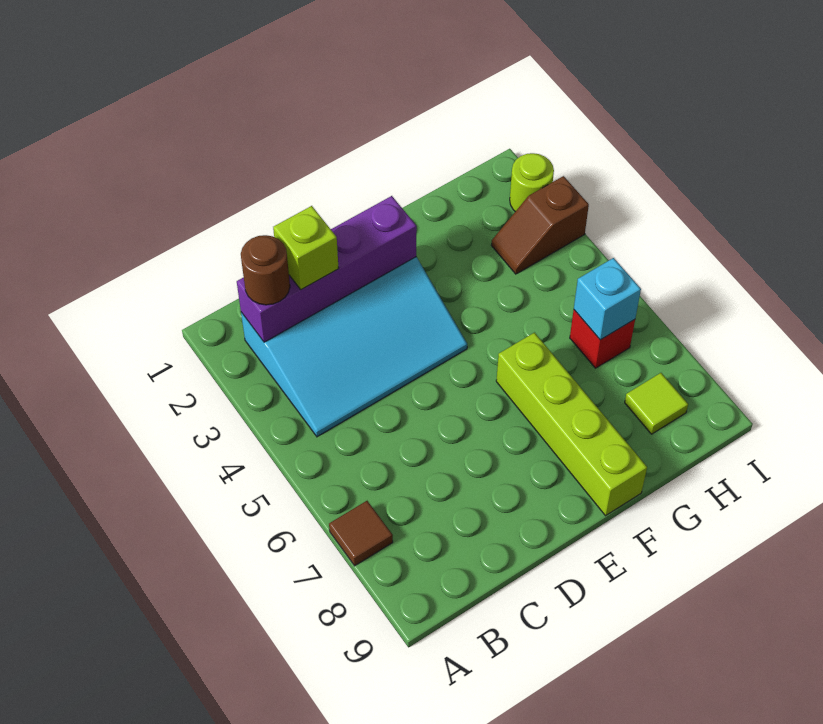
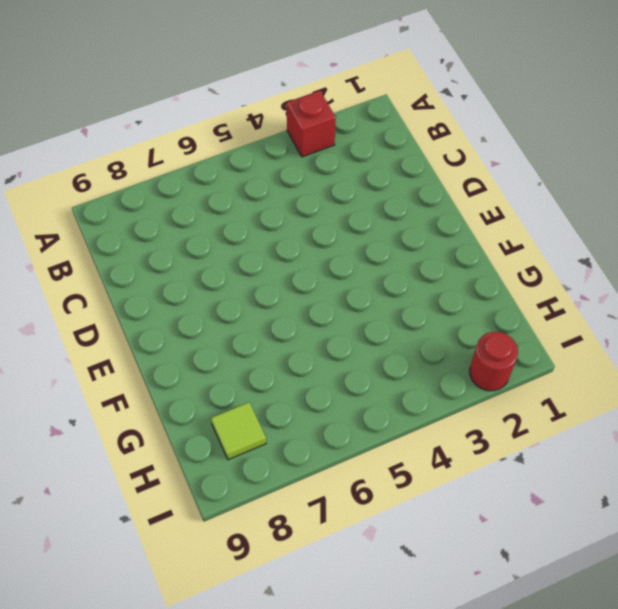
red 1x1 brick [287,91,336,157] -> red 1x1 brick moved to [570,310,635,368]
red 1x1 round brick [470,332,518,391] -> lime 1x1 round brick [510,153,554,212]
none -> brown 1x1 tile [329,501,393,566]
none -> cyan 3x4 slope [241,257,467,437]

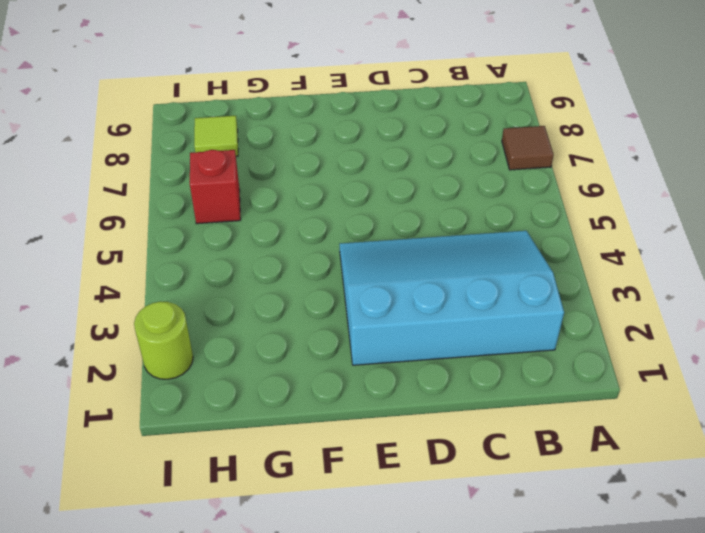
none -> lime 1x4 brick [496,333,647,516]
none -> brown 1x2 slope [491,176,589,274]

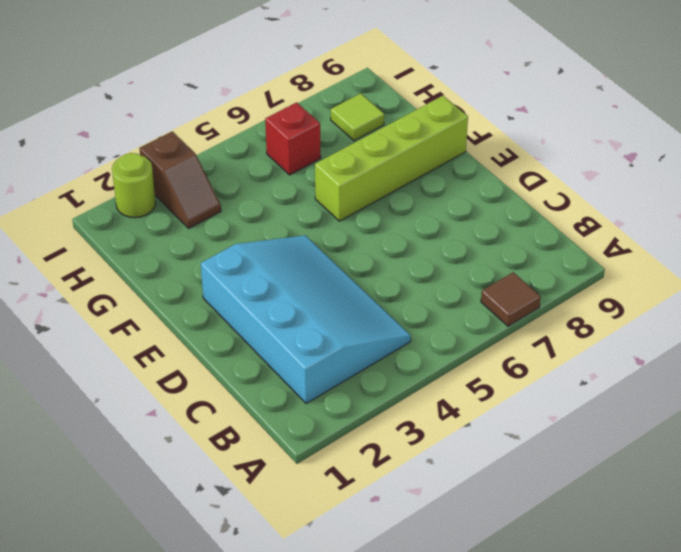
none -> purple 1x4 brick [237,196,417,342]
none -> cyan 1x1 brick [574,258,641,340]

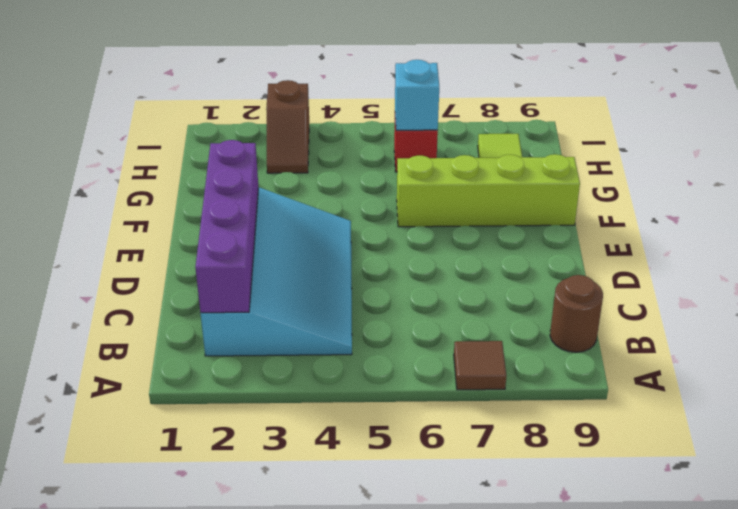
brown 1x1 round brick [550,275,603,352] -> brown 1x1 round brick moved to [241,235,290,305]
none -> lime 1x1 round brick [510,153,554,212]
none -> lime 1x1 brick [273,206,339,290]

